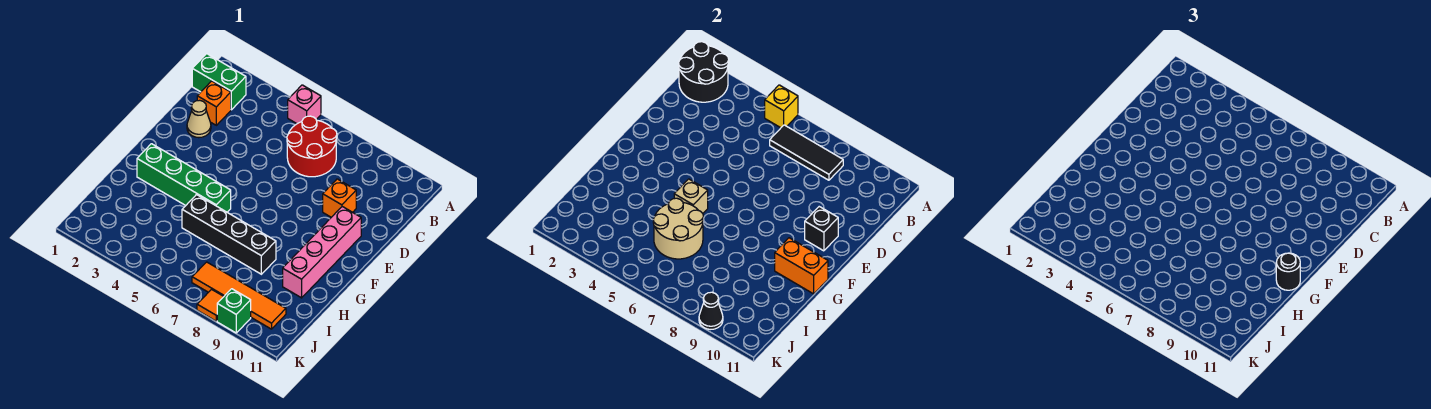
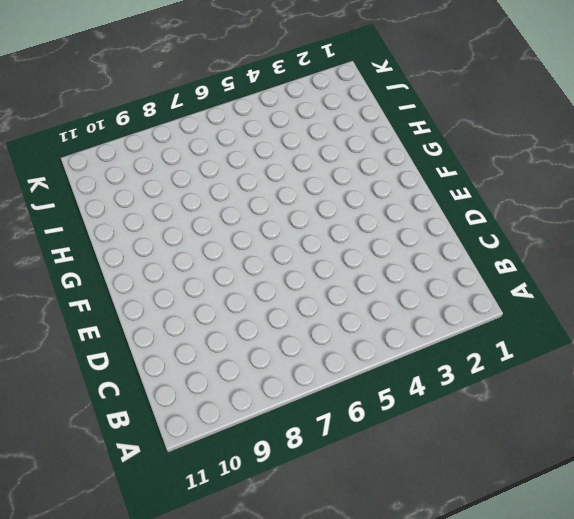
none -> pink 1x1 brick [288,85,321,124]
none -> green 1x2 brick [192,54,246,110]
none -> red 2x2 round brick [287,116,337,177]

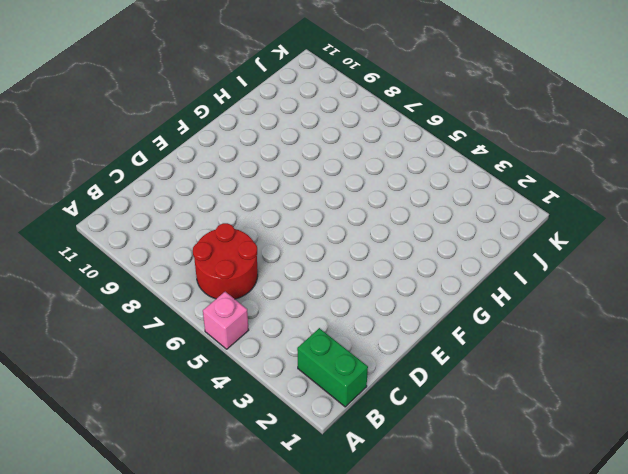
none -> orange 1x1 brick [197,81,231,125]
none -> tan 1x1 cone [187,100,211,138]
none -> orange 1x1 brick [323,179,356,217]

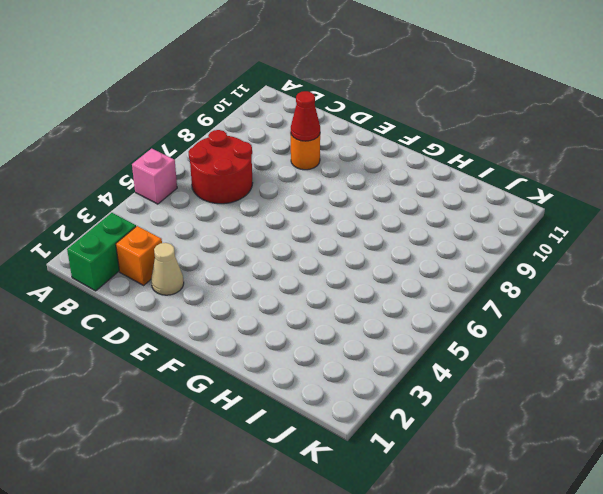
orange 1x1 round brick [291,135,320,170] -> orange 1x1 brick [323,179,356,217]
red 1x1 cone [291,91,320,141] -> none
none -> pink 1x4 brick [283,207,361,298]
none -> green 1x4 brick [137,144,231,212]
none -> black 1x4 brick [182,195,276,274]

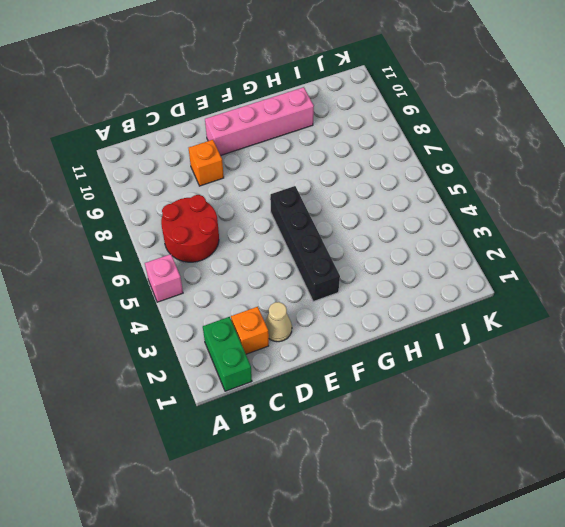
black 1x4 brick [270,186,340,301] -> black 1x4 brick moved to [182,195,276,274]
none -> green 1x4 brick [137,144,231,212]
none -> orange 1x4 tile [192,262,286,329]
none -> orange 1x1 tile [197,289,224,321]

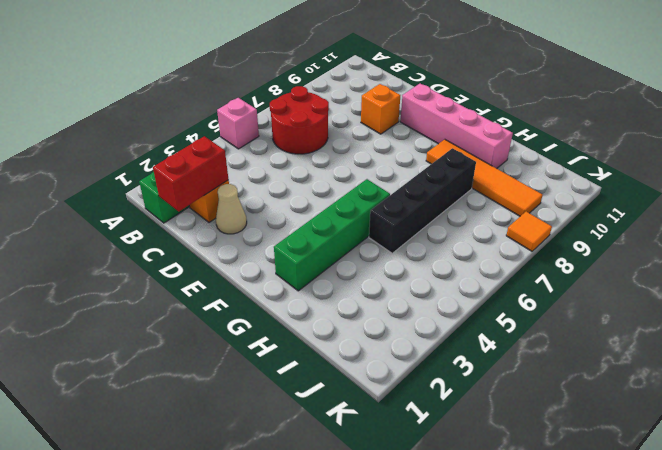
red 1x2 brick [153,136,229,211] -> none
orange 1x4 tile [426,139,543,216] -> orange 1x4 tile turned to [192,262,286,329]
none -> green 1x1 brick [217,289,251,333]
none -> black 2x2 round brick [679,42,729,102]
none -> yellow 1x1 brick [765,85,798,128]

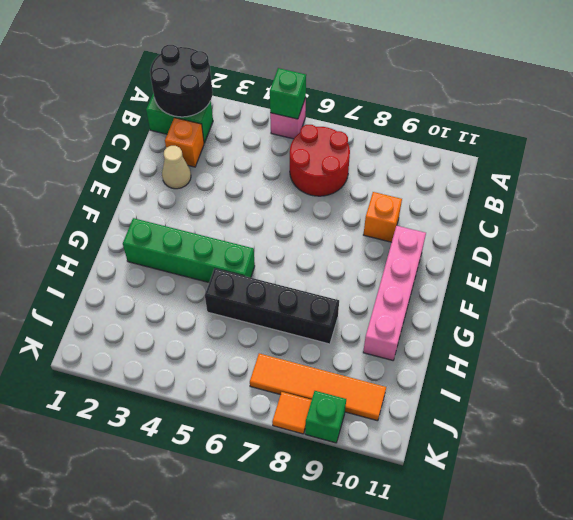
green 1x1 brick [270,68,306,119] -> yellow 1x1 brick [765,85,798,128]
none -> black 1x3 tile [770,125,843,180]
none -> black 1x1 brick [805,207,838,251]
none -> tan 1x1 brick [674,179,708,213]

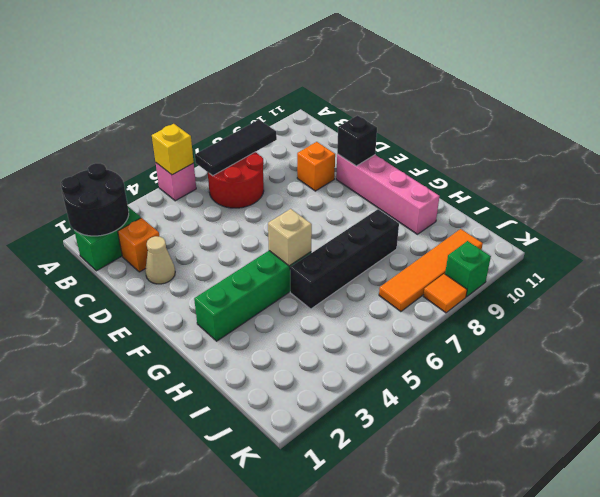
none -> orange 1x2 brick [775,238,828,294]
none -> tan 2x2 round brick [653,198,703,259]
none -> black 1x1 cone [699,292,723,329]

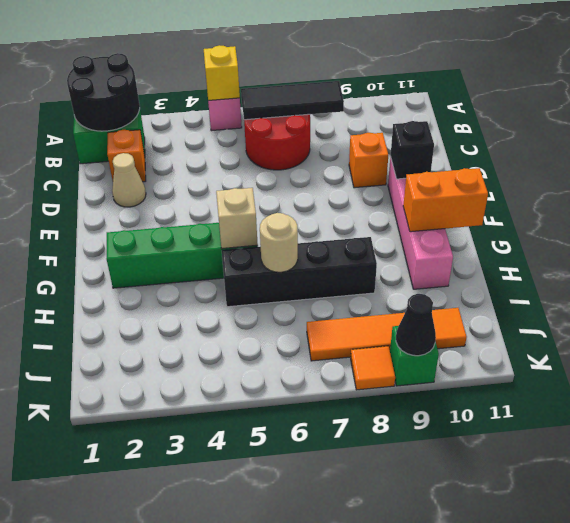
tan 1x1 round brick [260,213,298,272] -> tan 2x2 round brick [653,198,703,259]
none -> black 1x1 round brick [1276,253,1300,290]

